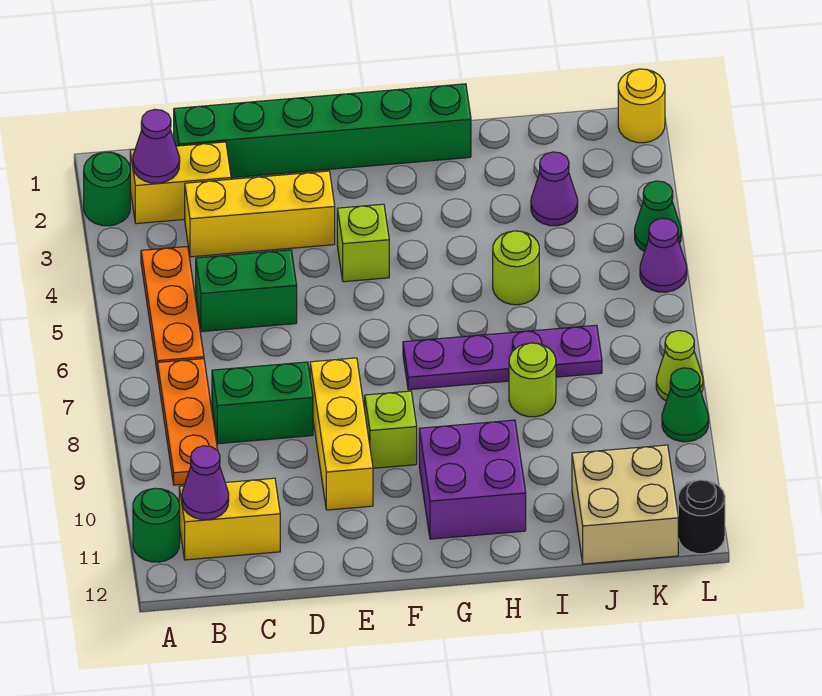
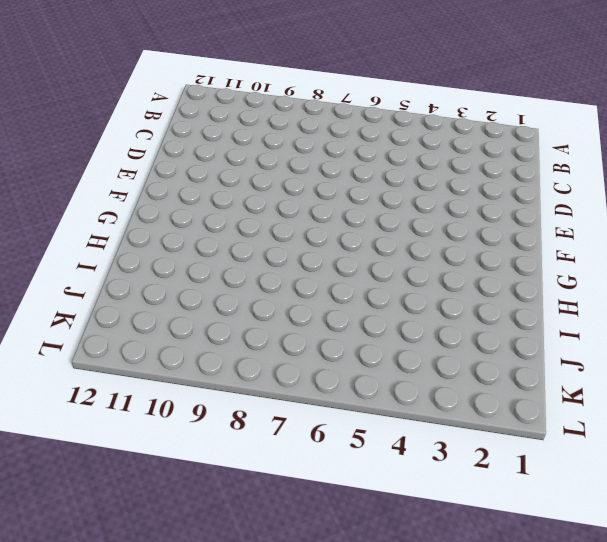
none -> green 1x1 round brick [84,152,130,226]
none -> green 1x1 round brick [133,488,180,562]
none -> yellow 1x2 brick [130,142,231,224]

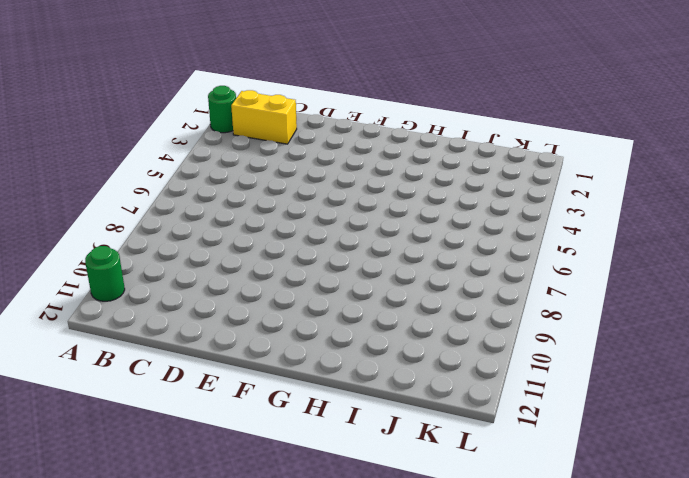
none -> orange 1x3 plate [141,246,204,368]
none -> orange 1x3 plate [157,359,218,485]
none -> yellow 1x2 brick [179,478,280,560]

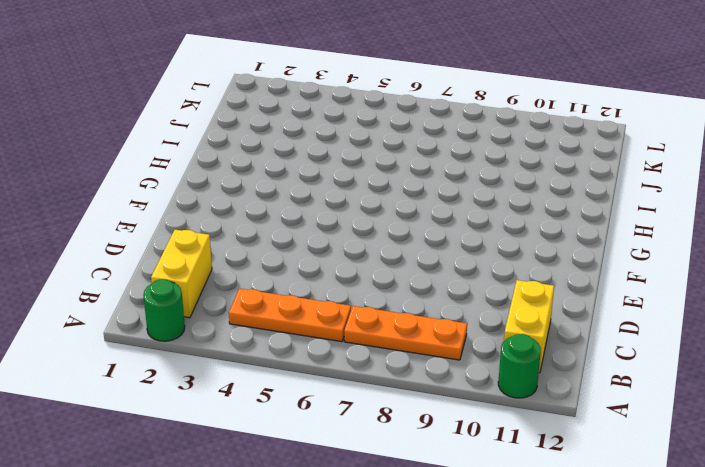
none -> green 1x6 brick [174,84,471,178]
none -> yellow 1x3 brick [185,171,335,257]
none -> green 1x2 brick [196,250,297,332]

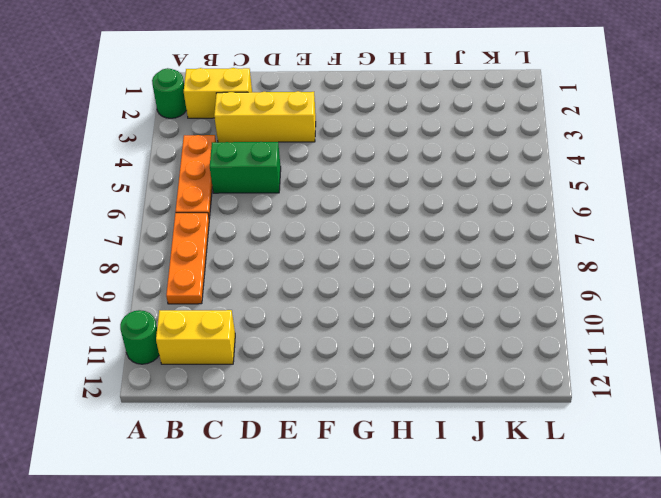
none -> green 1x6 brick [174,84,471,178]
none -> green 1x2 brick [212,362,313,444]
none -> yellow 1x3 brick [310,358,373,510]

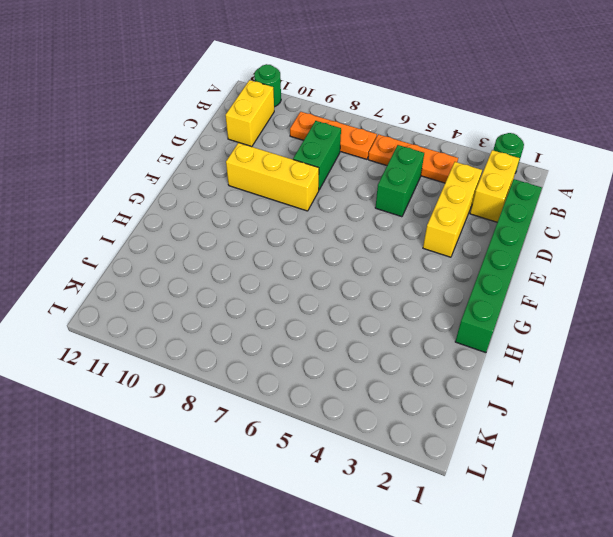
none -> lime 1x1 brick [337,204,389,282]
none -> lime 1x1 brick [365,391,417,468]
none -> purple 1x4 plate [403,325,602,390]

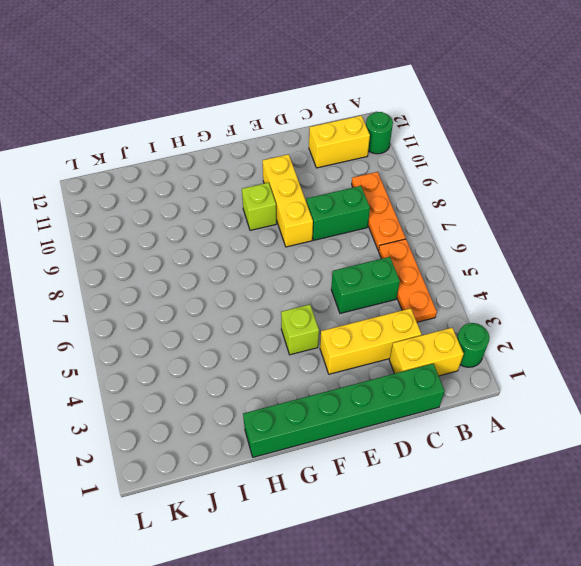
none -> purple 1x4 plate [403,325,602,390]
none -> purple 2x2 brick [419,420,526,539]
none -> lime 1x1 round brick [493,231,539,305]

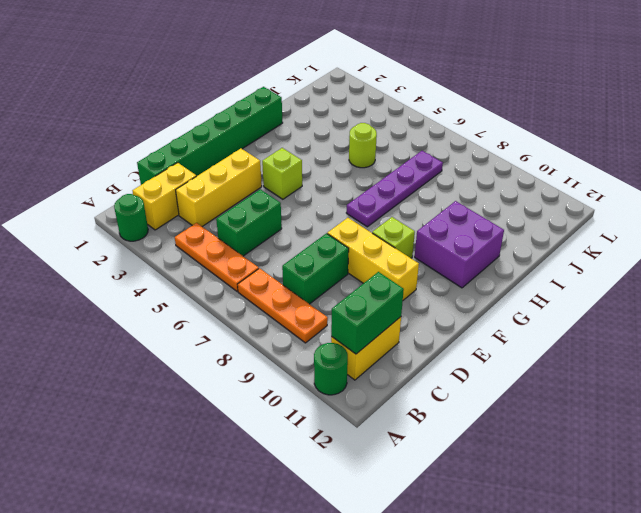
green 1x2 brick [331,272,404,354] -> purple 1x1 cone [182,446,229,520]
none -> lime 1x1 round brick [509,343,556,417]
none -> purple 1x1 cone [531,152,578,226]
none -> tan 2x2 brick [572,445,678,564]

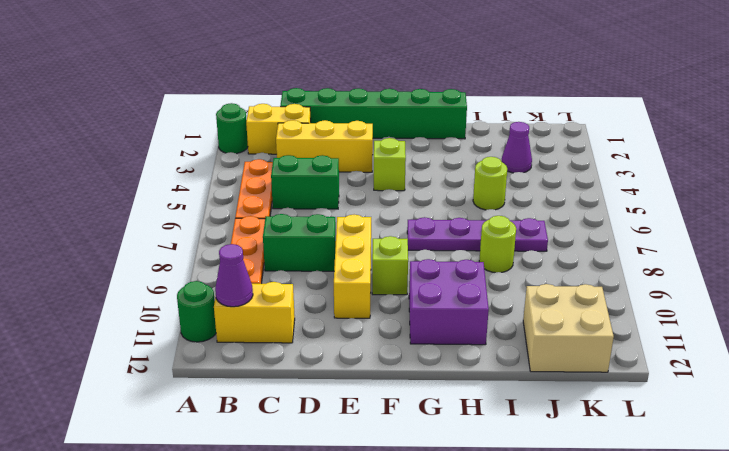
none -> yellow 1x1 round brick [618,69,665,143]
none -> green 1x1 cone [635,181,681,252]
none -> purple 1x1 cone [640,218,687,292]

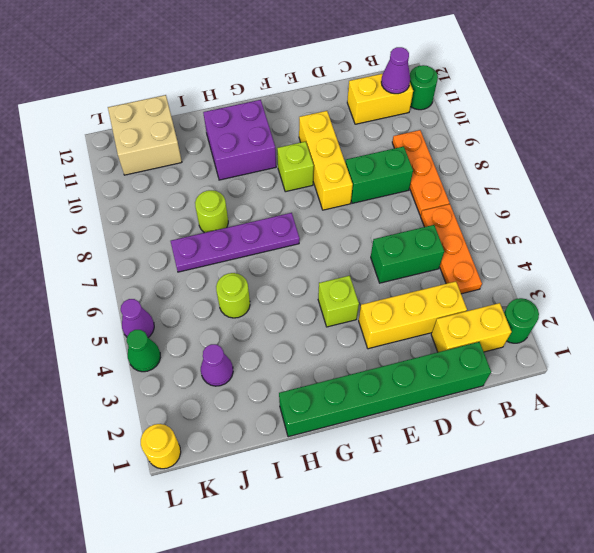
none -> lime 1x1 cone [656,331,703,401]
none -> green 1x1 cone [662,368,709,442]
none -> black 1x1 round brick [678,480,725,554]

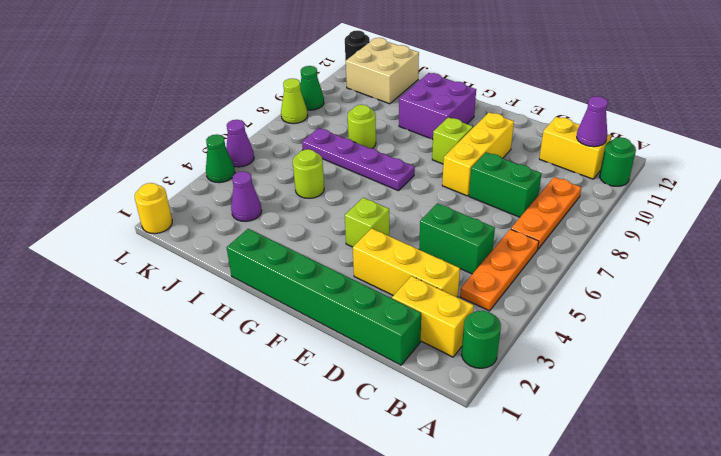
none -> purple 1x1 cone [133,109,180,183]

